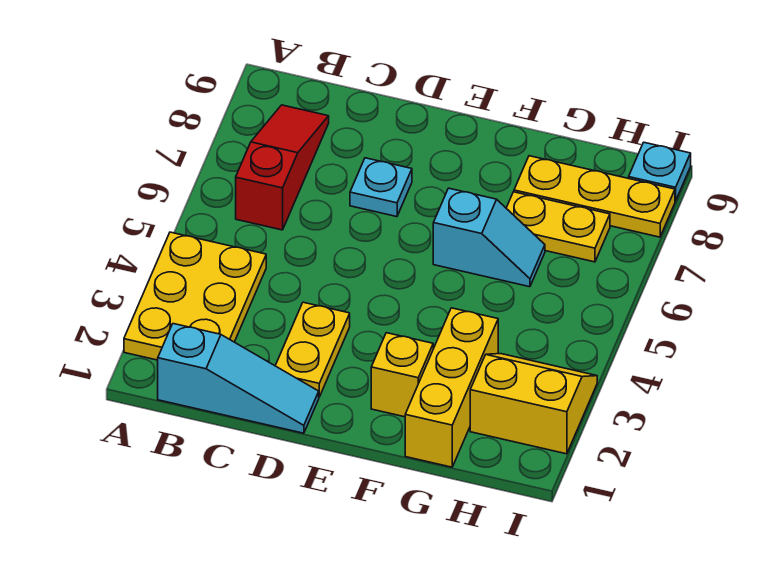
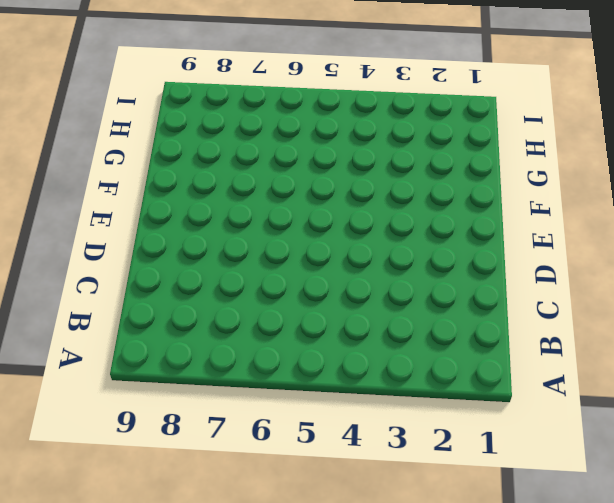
none -> yellow 2x3 plate [124,232,266,360]
none -> cyan 1x3 slope [158,324,319,433]
none -> red 1x3 slope [236,105,329,230]

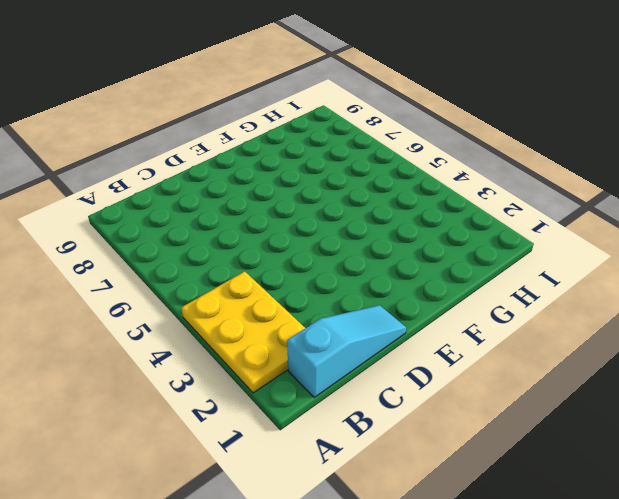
none -> red 1x3 slope [236,105,329,230]
none -> yellow 1x2 plate [275,302,350,397]
none -> cyan 1x1 plate [350,158,412,217]

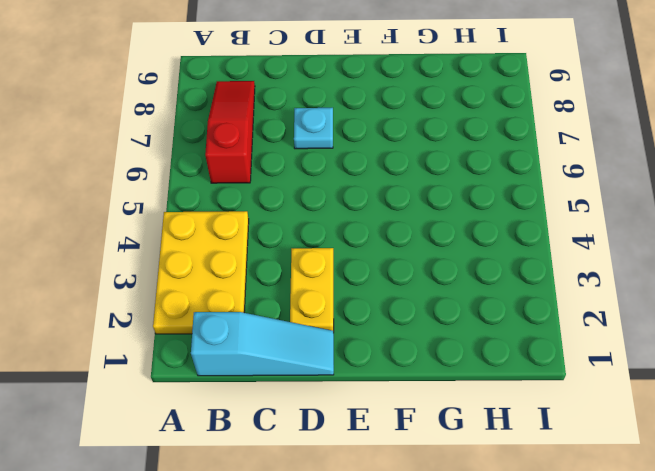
none -> yellow 1x1 brick [371,333,433,417]
none -> cyan 1x2 slope [433,188,545,287]
none -> yellow 1x3 brick [405,308,498,467]

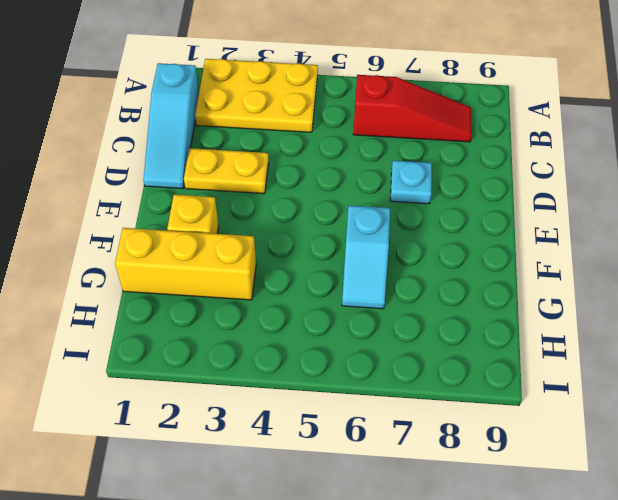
none -> yellow 1x2 plate [506,192,610,262]
none -> yellow 1x3 plate [514,156,675,237]
none -> yellow 2x2 slope [470,354,597,454]

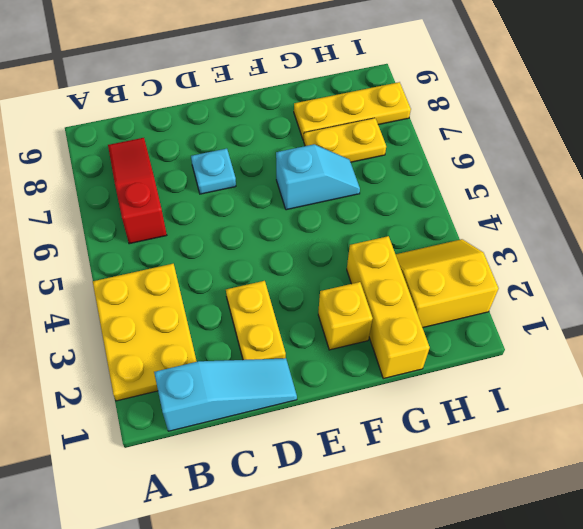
none -> cyan 1x1 plate [629,142,691,201]

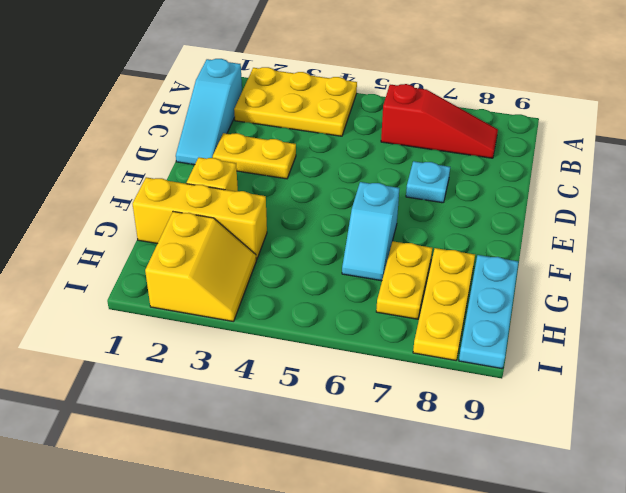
cyan 1x3 plate [459,255,518,369] -> cyan 1x1 plate [629,142,691,201]

